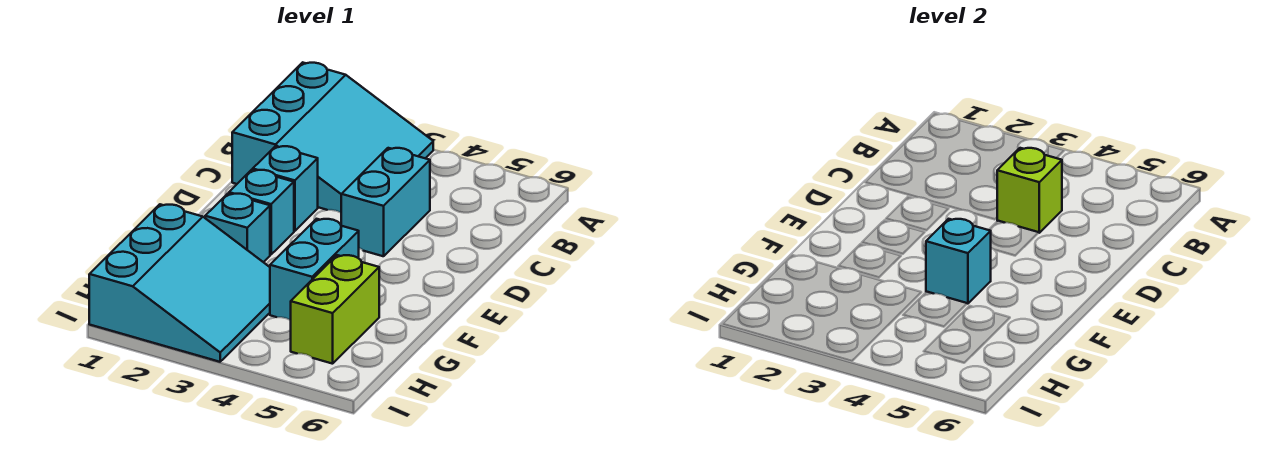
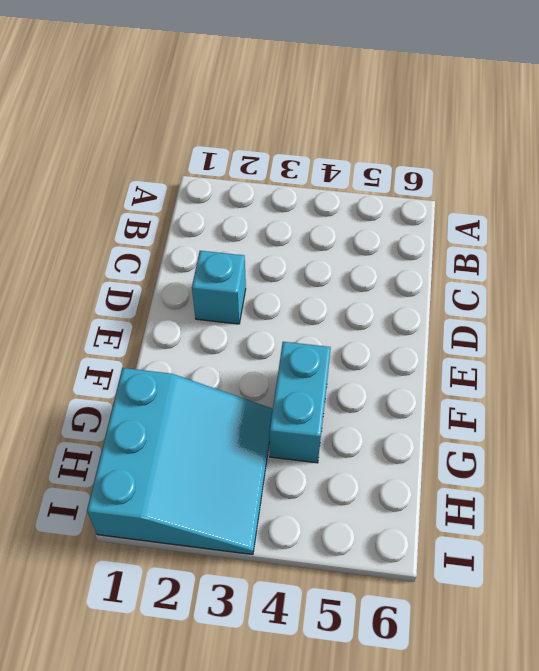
none -> cyan 3x3 slope [232,62,433,213]
none -> cyan 1x2 brick [341,148,430,256]

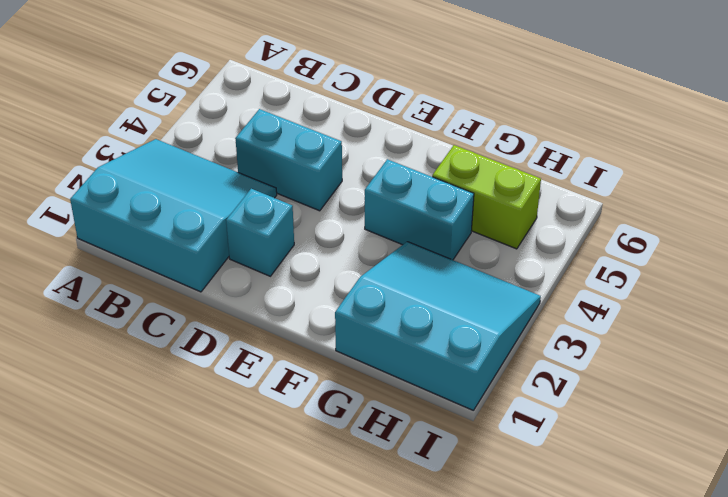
none -> cyan 1x1 brick [229,170,294,255]
none -> cyan 1x1 brick [205,193,270,262]

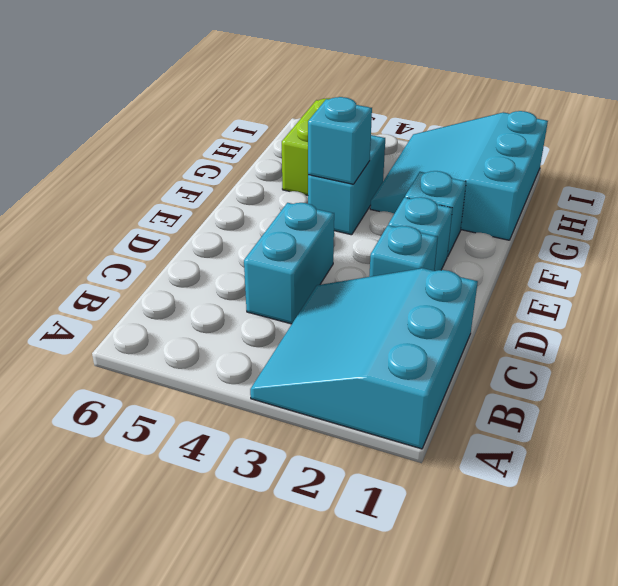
none -> lime 1x1 brick [997,148,1062,233]

